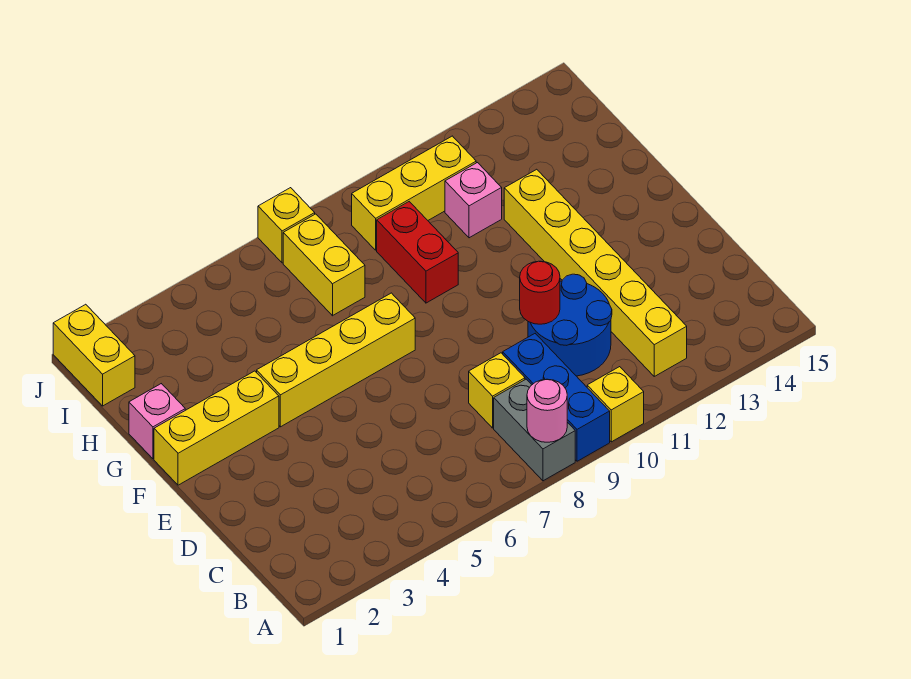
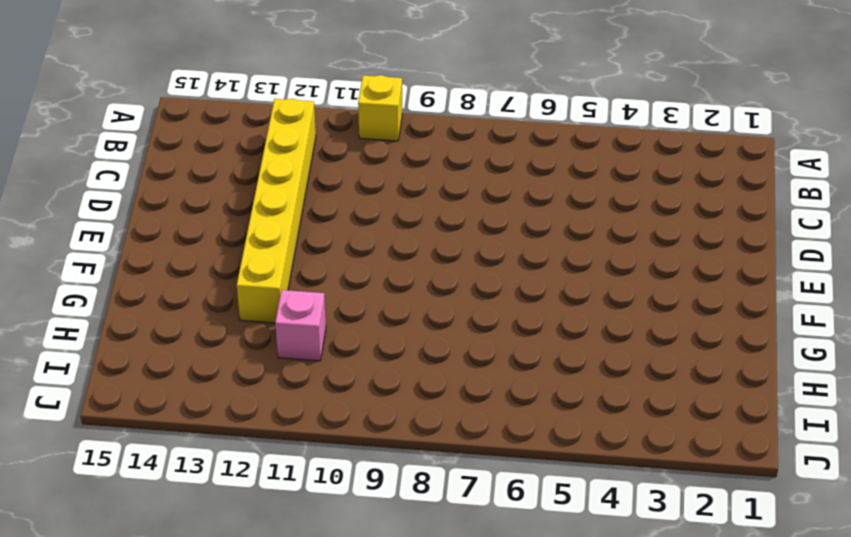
none -> grey 1x2 brick [494,379,575,481]
none -> blue 1x3 brick [503,334,610,461]
none -> yellow 1x1 brick [469,353,525,428]

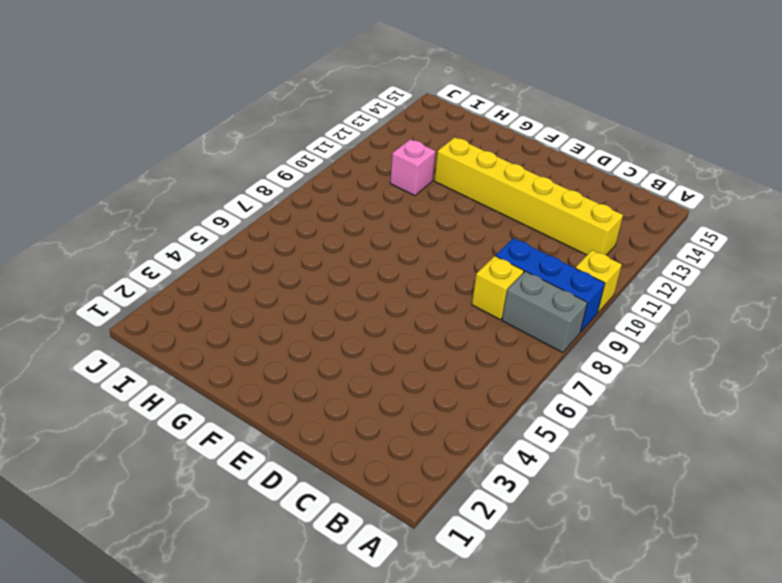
none -> blue 2x2 round brick [528,274,612,376]
none -> yellow 1x3 brick [154,371,279,485]
none -> yellow 1x4 brick [257,293,415,427]

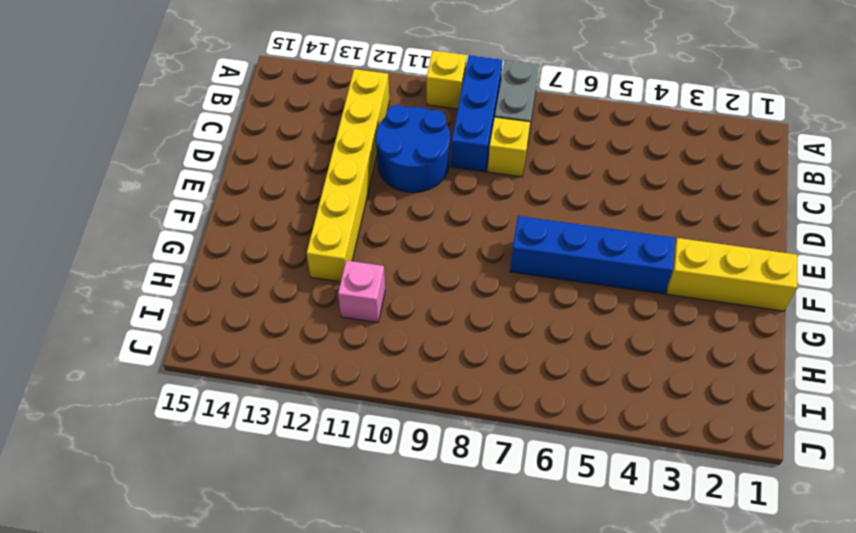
blue 1x4 brick [510,216,675,294] -> yellow 1x4 brick [257,293,415,427]
none -> pink 1x1 brick [129,384,185,459]
none -> red 1x2 brick [377,202,458,303]
none -> yellow 1x2 brick [283,214,365,316]

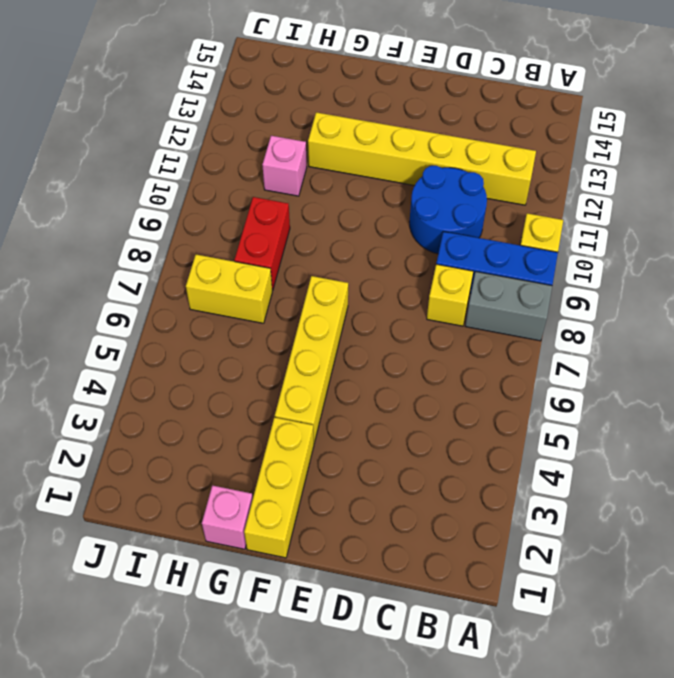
red 1x2 brick [234,197,290,290] -> red 1x2 brick turned to [377,202,458,303]
none -> yellow 1x2 brick [53,304,135,406]
none -> yellow 1x3 brick [352,136,476,250]
none -> yellow 1x1 brick [258,188,315,263]

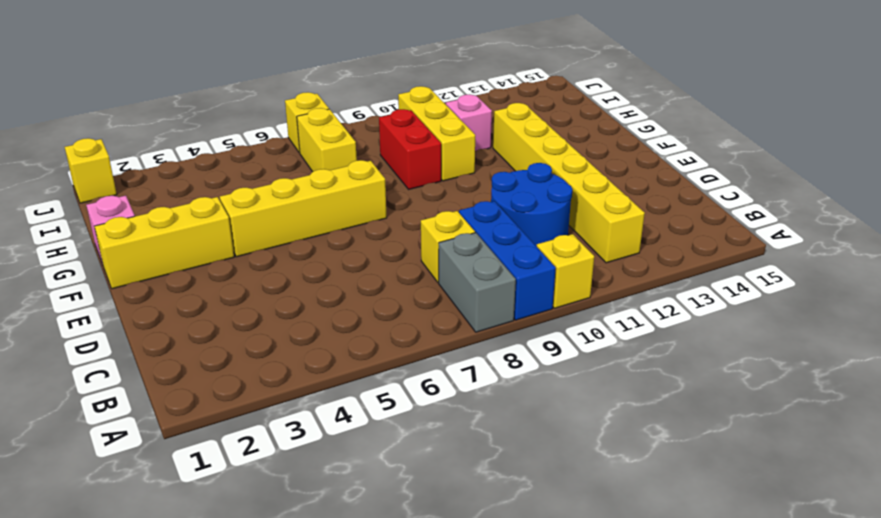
yellow 1x3 brick [398,86,475,181] -> yellow 1x3 brick turned to [352,136,476,250]
yellow 1x1 brick [65,138,117,203] -> yellow 1x2 brick [53,304,135,406]
none -> pink 1x1 round brick [527,379,567,442]
none -> red 1x1 round brick [520,261,560,324]

